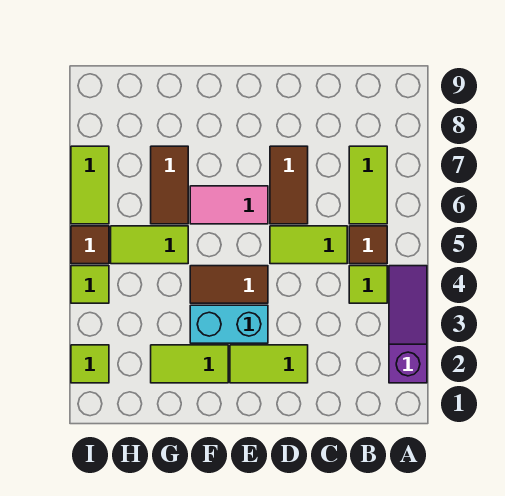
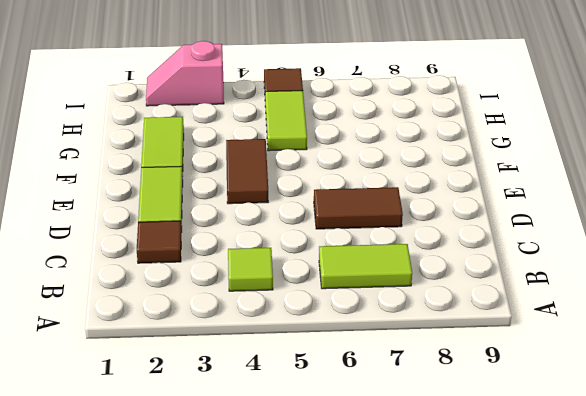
brown 1x1 tile [137,221,181,263] -> brown 1x1 tile moved to [349,226,387,264]
pink 1x2 slope [146,41,224,106] -> lime 1x1 tile [71,345,109,383]
none -> purple 1x3 slope [389,266,427,383]
none -> lime 1x2 tile [270,226,347,264]
none -> cyan 1x2 brick [190,305,268,343]

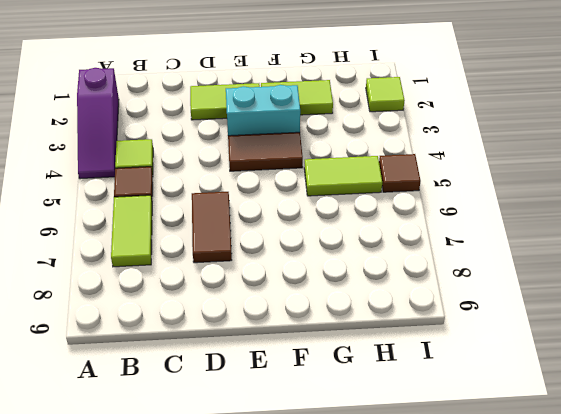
none -> lime 1x2 tile [270,226,347,264]
none -> pink 1x2 tile [190,186,268,224]
none -> brown 1x2 tile [151,146,188,224]

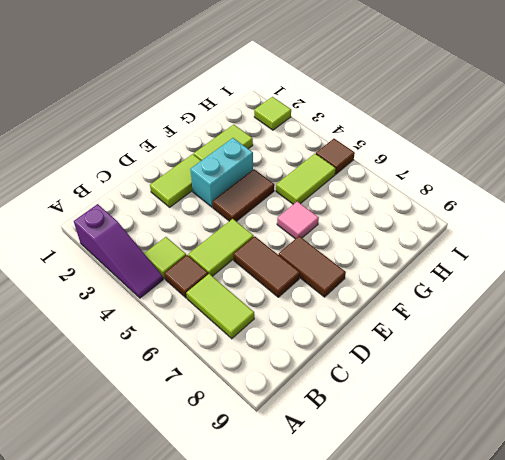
brown 1x2 tile [279,236,346,297] -> brown 1x2 tile moved to [151,146,188,224]
pink 1x1 tile [277,201,319,239] -> pink 1x2 tile [190,186,268,224]
none -> lime 1x1 tile [71,266,109,303]
none -> lime 1x2 tile [71,146,109,224]

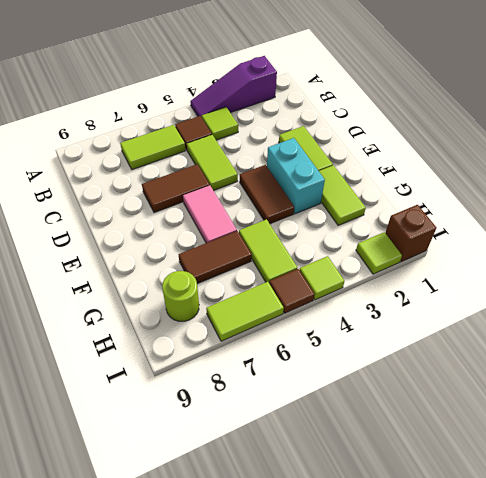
lime 1x1 round brick [162,271,199,321] -> none
brown 1x1 brick [385,205,437,262] -> none

